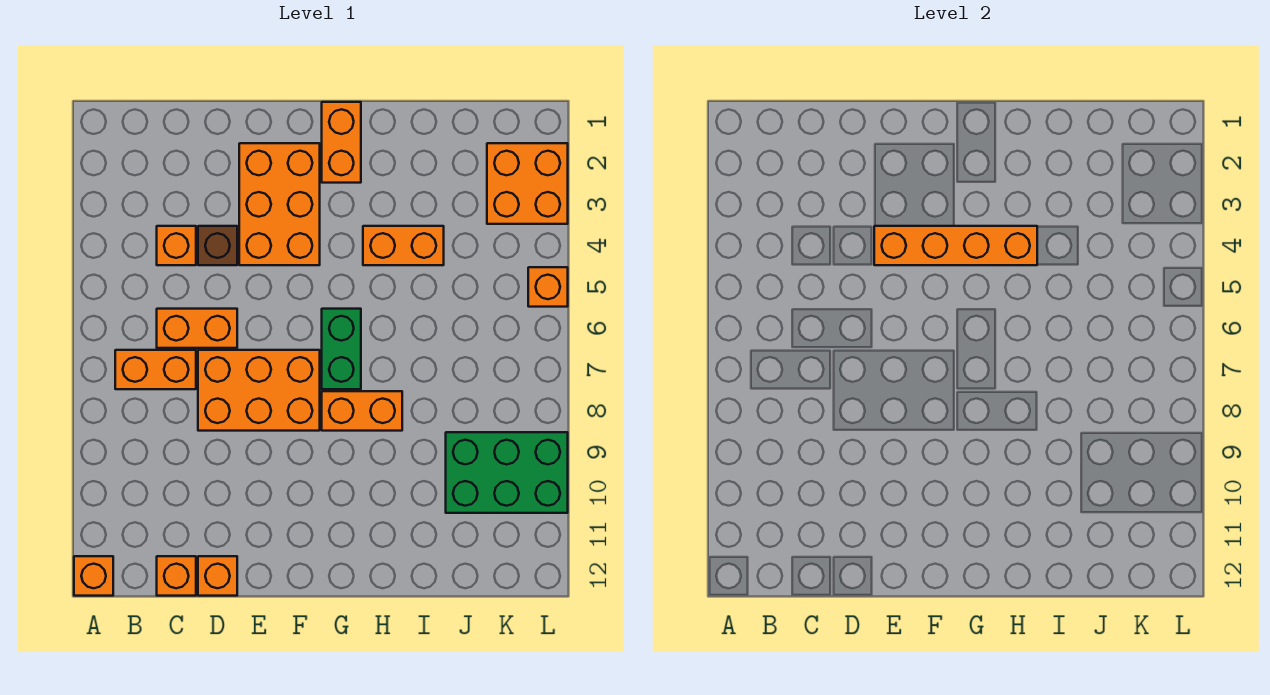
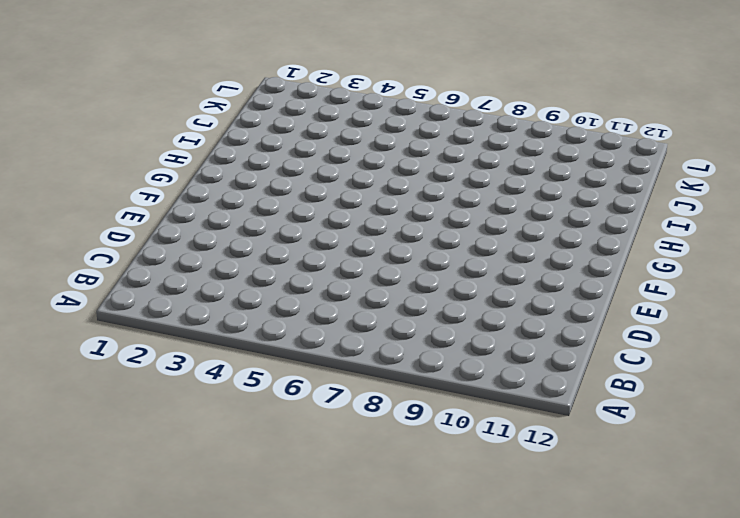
none -> orange 1x1 brick [74,556,113,596]
none -> orange 1x2 brick [115,350,196,389]
none -> orange 1x1 brick [157,226,196,265]

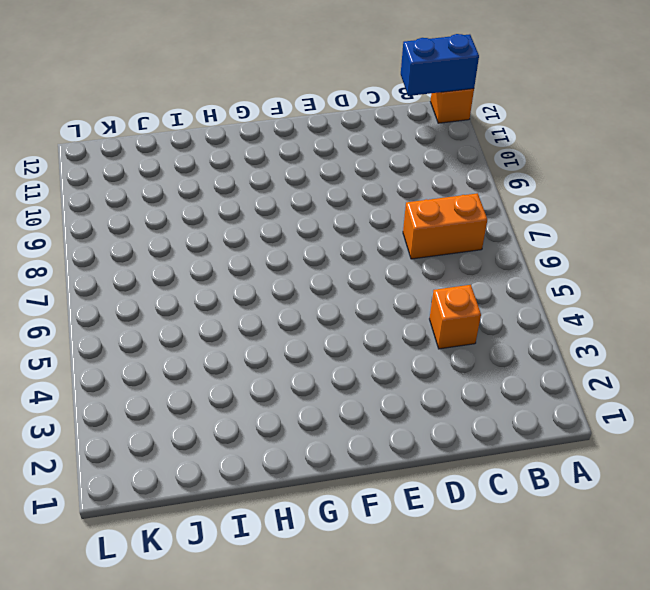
blue 1x2 brick [401,34,479,96] -> none
none -> orange 1x2 brick [157,309,237,348]
none -> orange 1x1 brick [157,556,196,596]
none -> brown 1x1 brick [198,226,237,265]

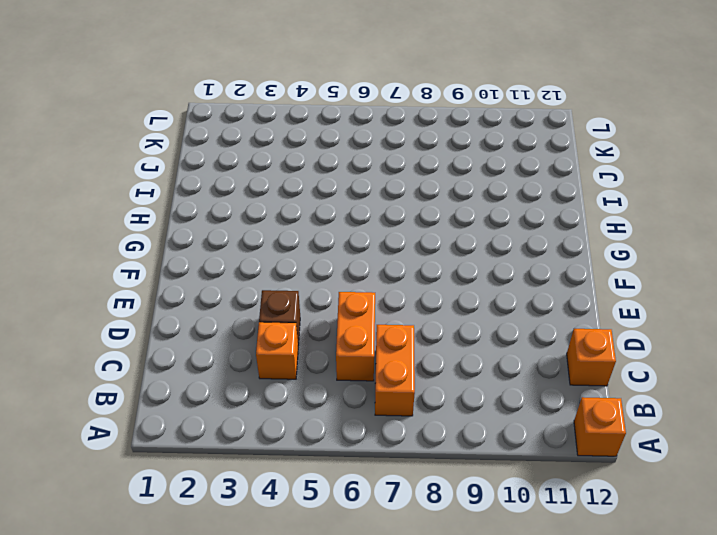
none -> orange 2x3 brick [198,350,320,431]
none -> orange 1x1 brick [198,556,237,596]
none -> orange 2x3 brick [239,143,320,265]

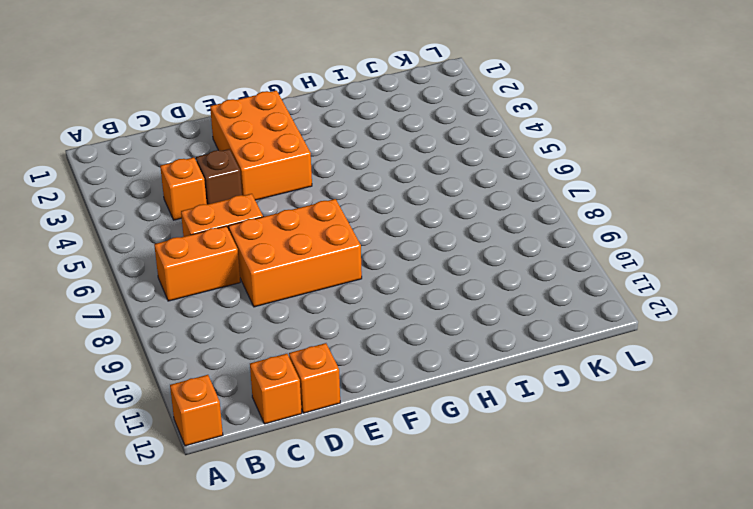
none -> orange 1x2 brick [322,102,361,183]
none -> green 1x2 brick [322,309,361,389]
none -> orange 1x2 brick [322,391,402,431]

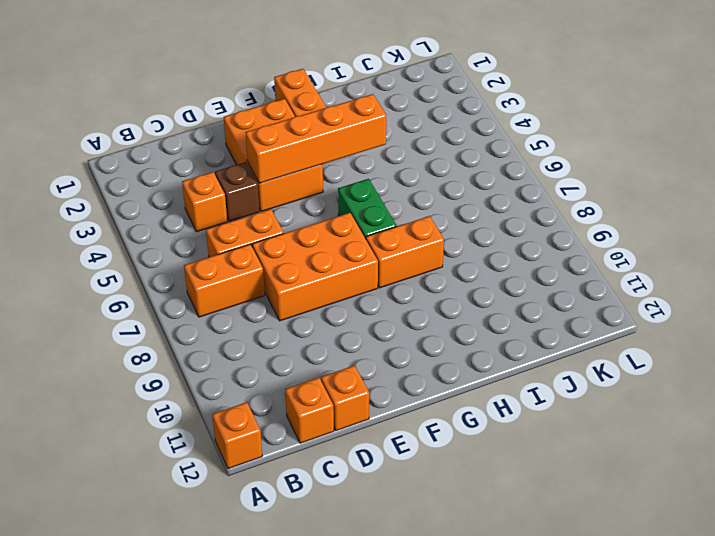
none -> orange 1x2 brick [363,226,444,265]
none -> green 2x3 brick [446,432,568,513]
none -> orange 2x2 brick [487,143,568,224]

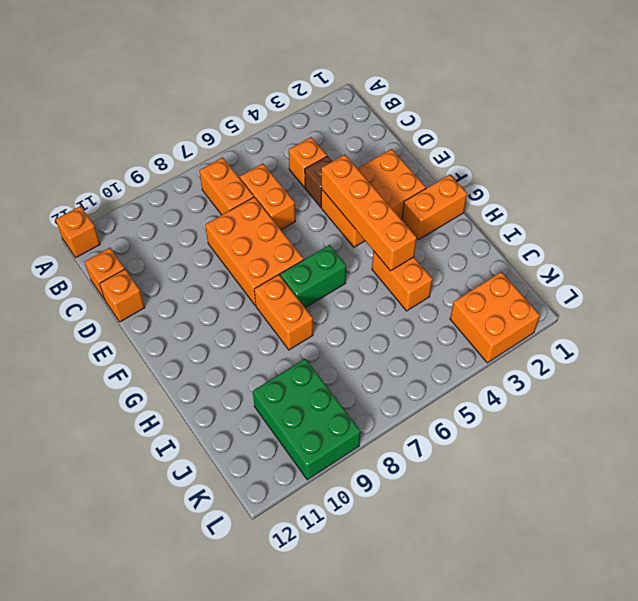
none -> orange 1x1 brick [528,267,568,307]

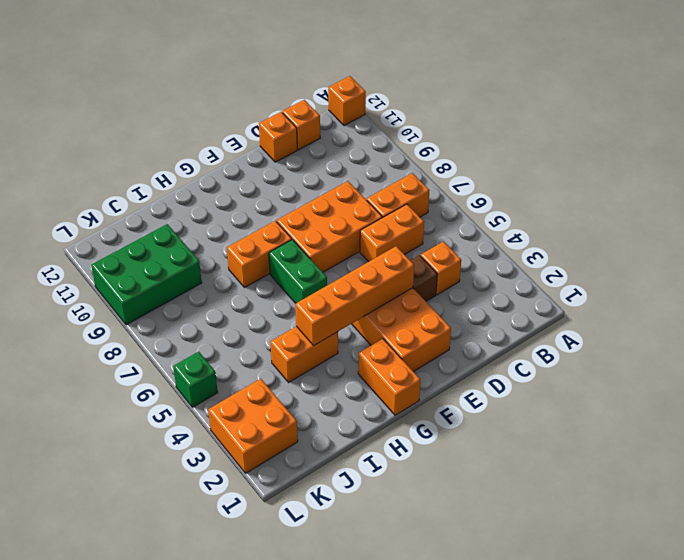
green 1x1 brick [173,352,218,407] -> orange 1x1 brick [528,267,568,307]

